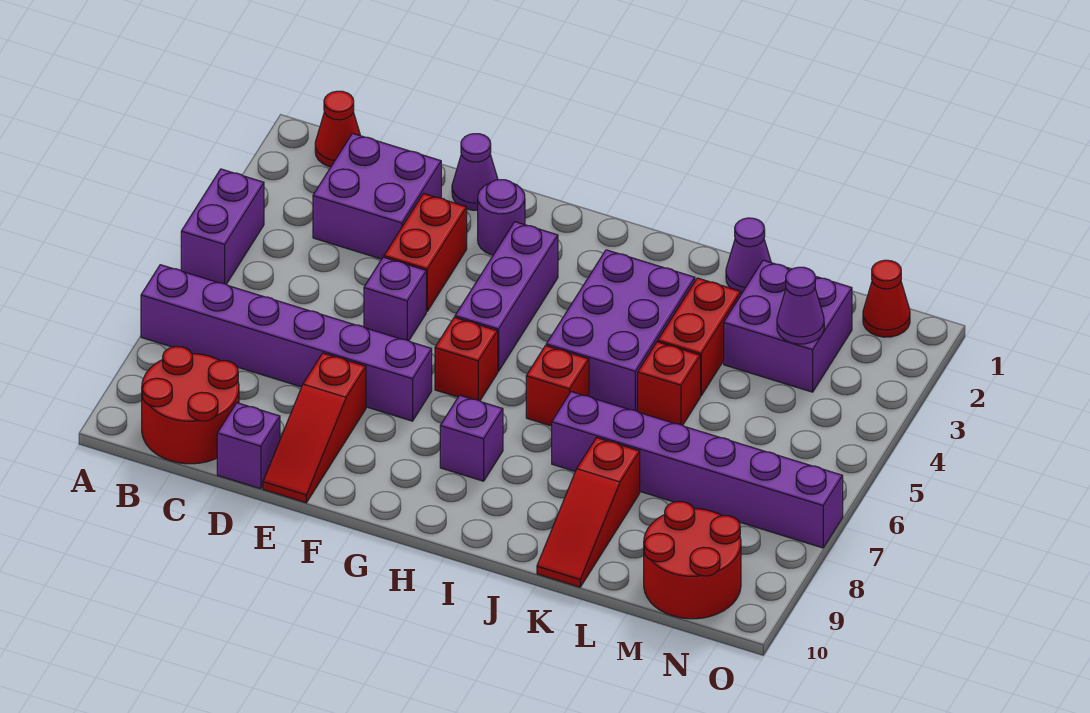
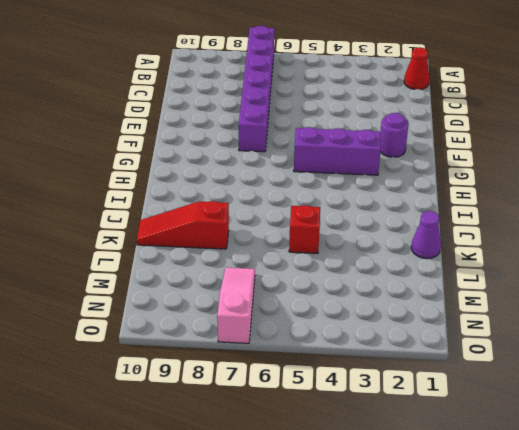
pink 1x3 slope [217,267,255,343] -> purple 1x6 brick [552,392,843,548]
none -> purple 1x2 brick [181,169,264,284]
none -> red 2x2 round brick [142,346,239,464]
none -> purple 2x2 brick [313,133,441,259]

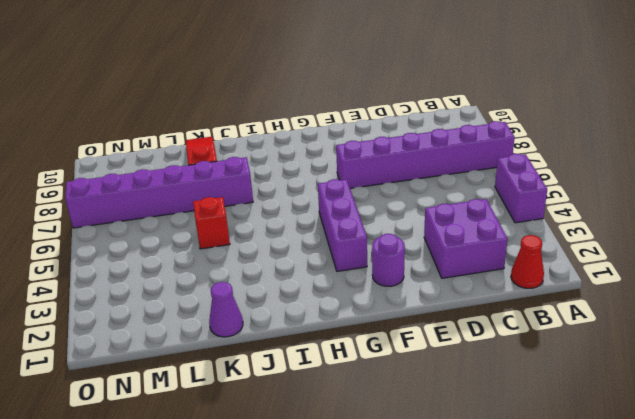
none -> red 2x2 round brick [142,346,239,464]
none -> purple 1x1 brick [217,403,280,489]
none -> purple 1x1 cone [452,134,498,210]

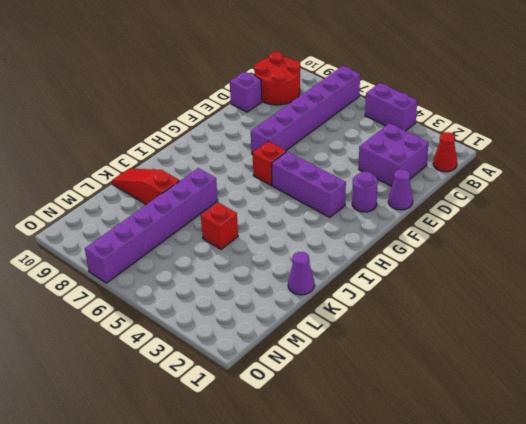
none -> red 1x2 brick [384,194,467,311]
none -> purple 1x1 brick [364,257,426,341]
none -> red 1x3 slope [263,353,366,503]

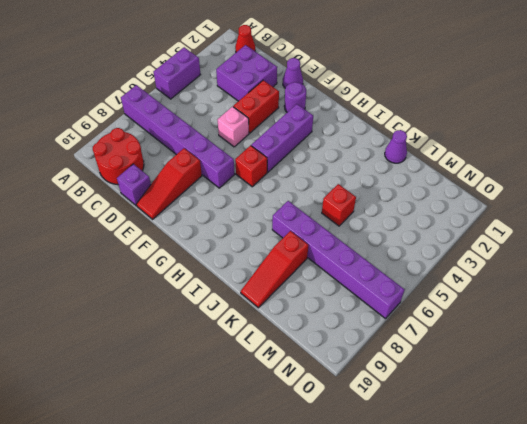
pink 1x1 brick [218,107,249,147] -> purple 1x1 brick [364,257,426,341]
none -> purple 1x1 brick [440,395,503,481]
none -> purple 2x3 brick [546,250,695,411]
none -> red 1x1 brick [526,346,589,426]

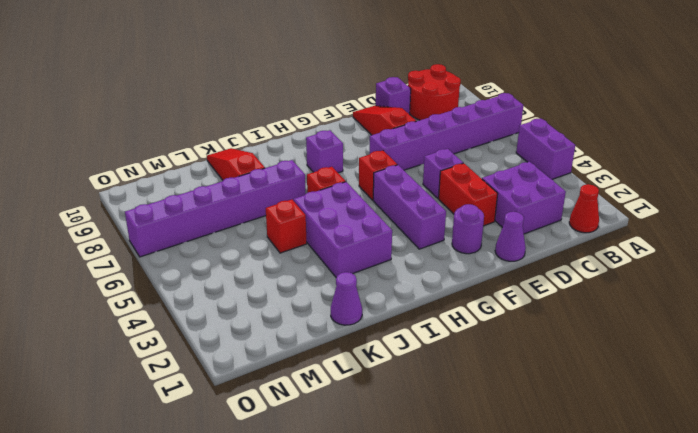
none -> red 1x2 brick [658,278,741,396]
none -> purple 2x2 brick [724,260,852,392]
none -> red 2x2 round brick [644,501,741,619]

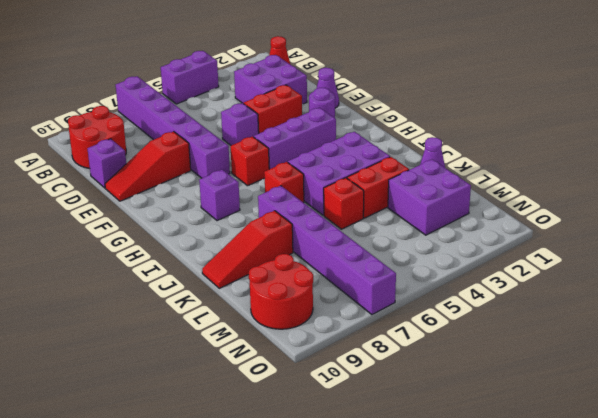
none -> red 1x1 cone [863,260,910,337]
none -> purple 1x1 cone [777,267,824,344]

